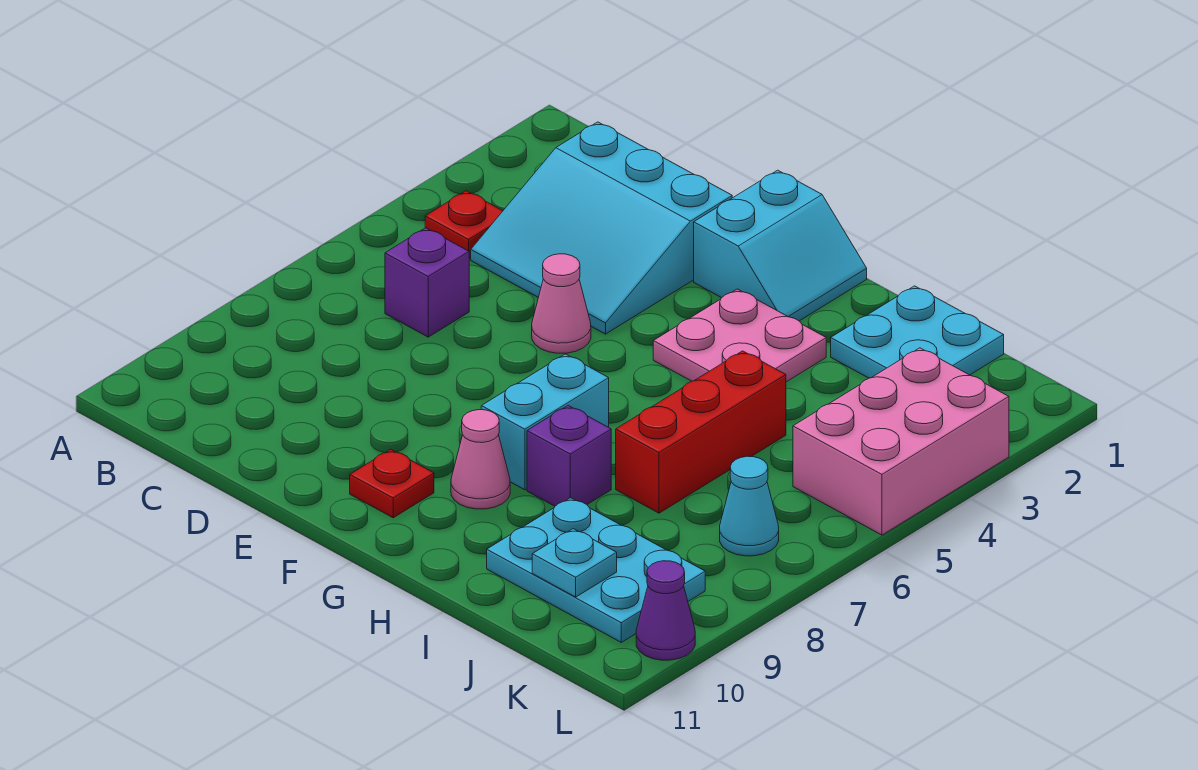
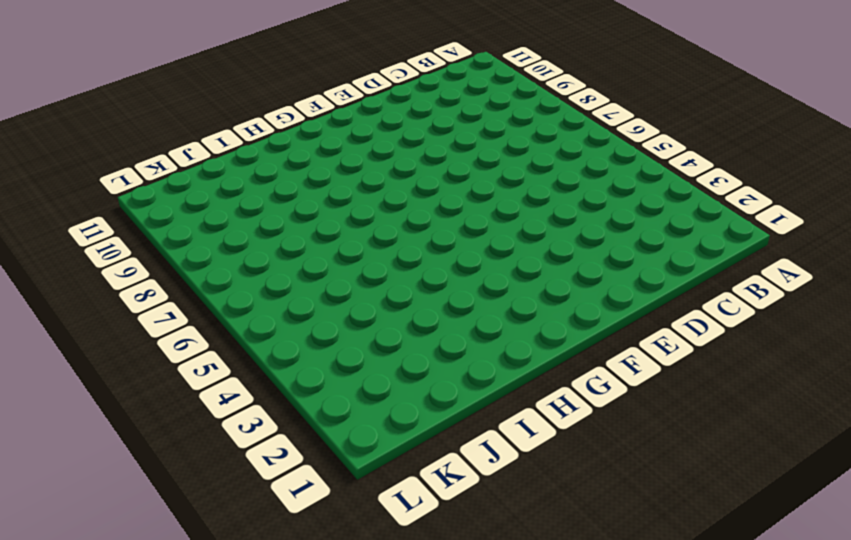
none -> red 1x1 plate [425,191,502,259]
none -> cyan 3x3 slope [471,122,732,334]
none -> purple 1x1 brick [385,228,469,337]

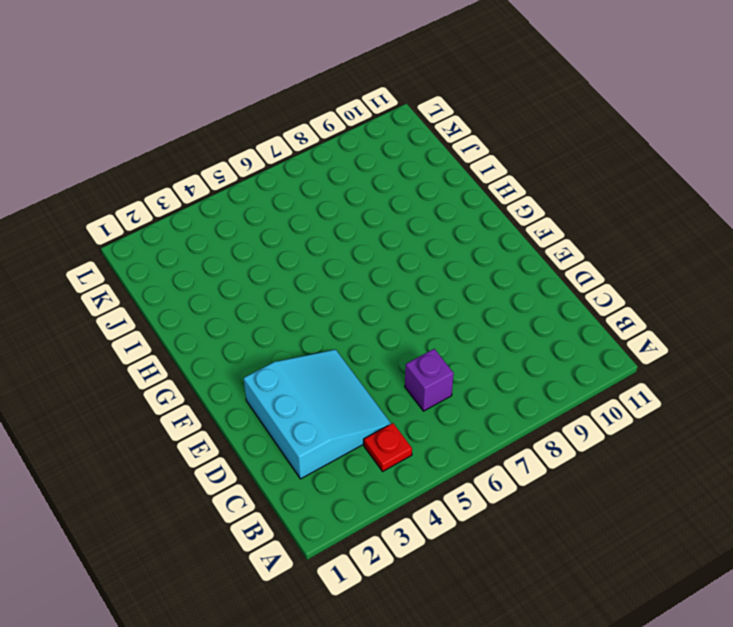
none -> pink 1x1 cone [532,254,591,353]
none -> cyan 2x2 slope [694,170,867,321]
none -> red 1x1 plate [350,449,434,518]

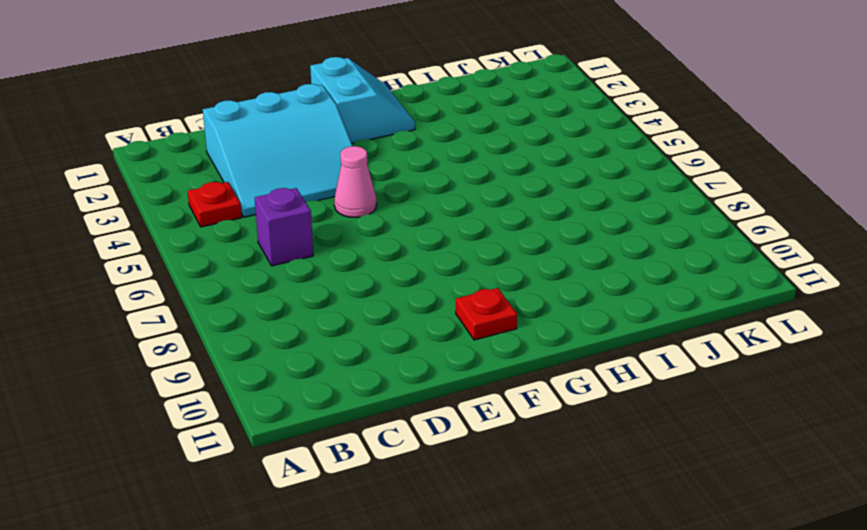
none -> pink 2x2 plate [653,289,826,382]
none -> cyan 1x2 brick [481,354,609,490]
none -> pink 1x1 cone [451,410,510,509]

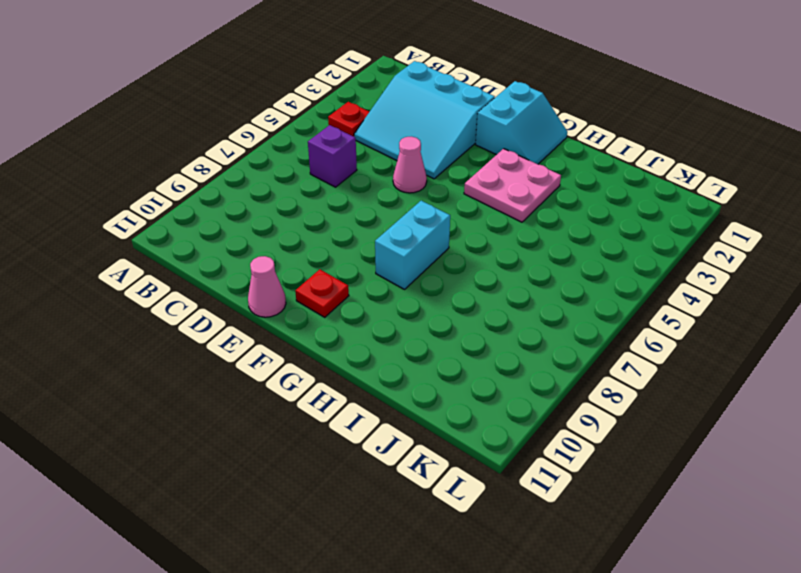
pink 1x1 cone [248,256,286,317] -> pink 1x1 cone moved to [451,410,510,509]
none -> purple 1x1 brick [527,406,611,506]
none -> cyan 2x2 plate [831,286,1004,378]
none -> red 1x3 brick [616,351,786,513]

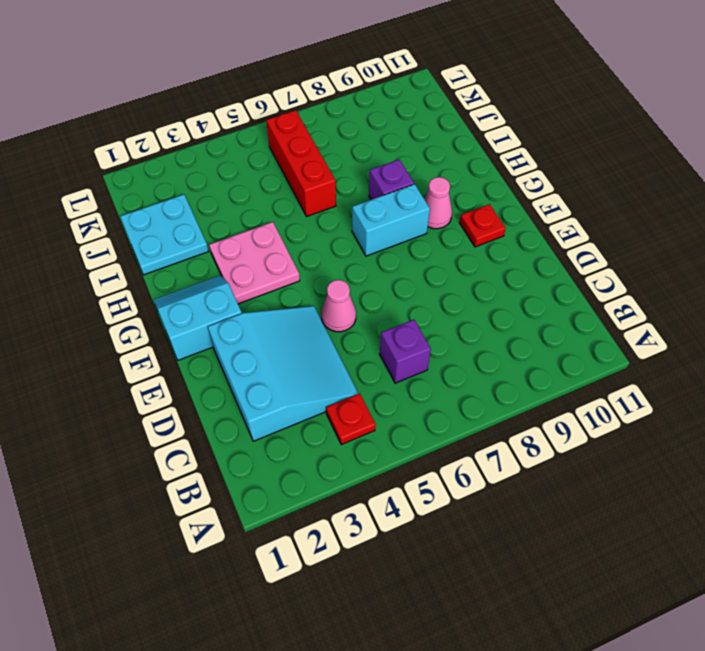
red 1x3 brick [266,110,336,216] -> red 1x3 brick turned to [616,351,786,513]
none -> cyan 2x3 plate [487,498,705,642]
none -> pink 2x3 brick [793,348,1009,535]
none -> cyan 1x1 cone [720,456,779,556]

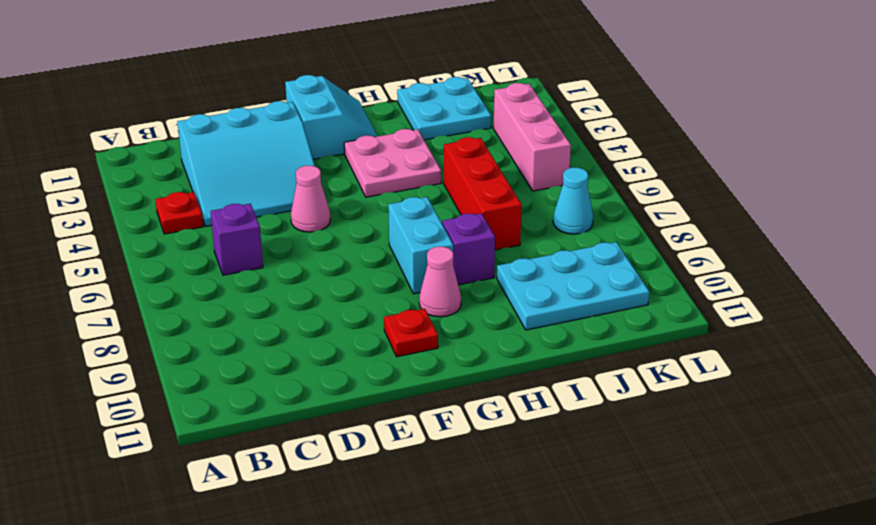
pink 1x3 brick [493,83,571,191] -> pink 2x3 brick [793,348,1009,535]
none -> purple 1x1 cone [636,561,695,660]
none -> cyan 1x1 plate [532,529,617,597]

